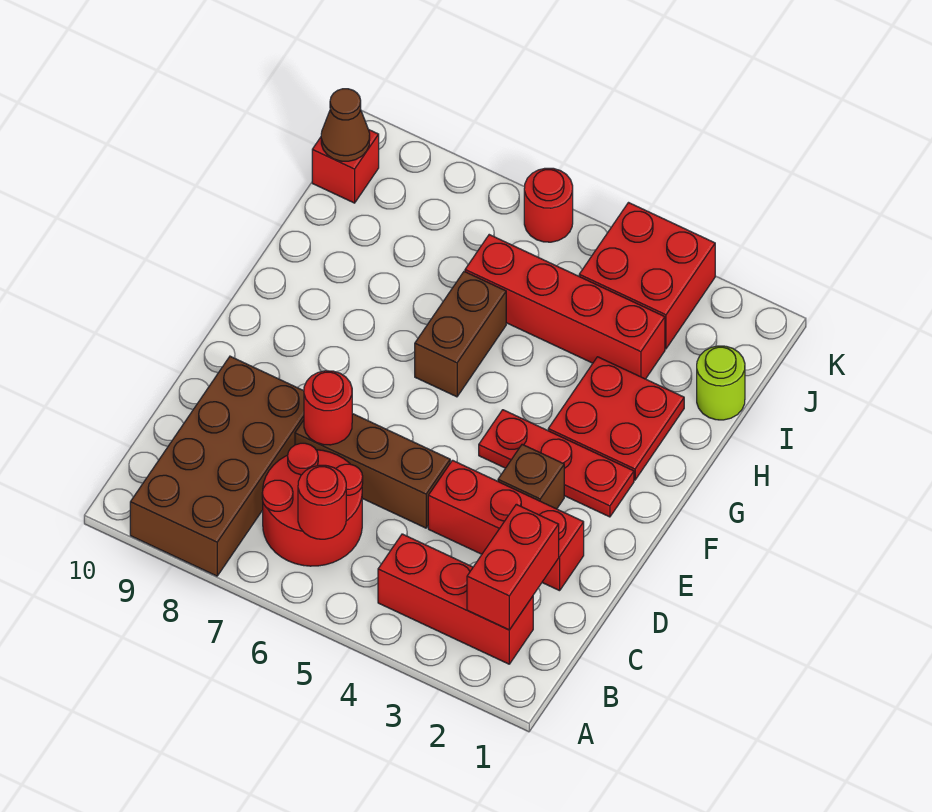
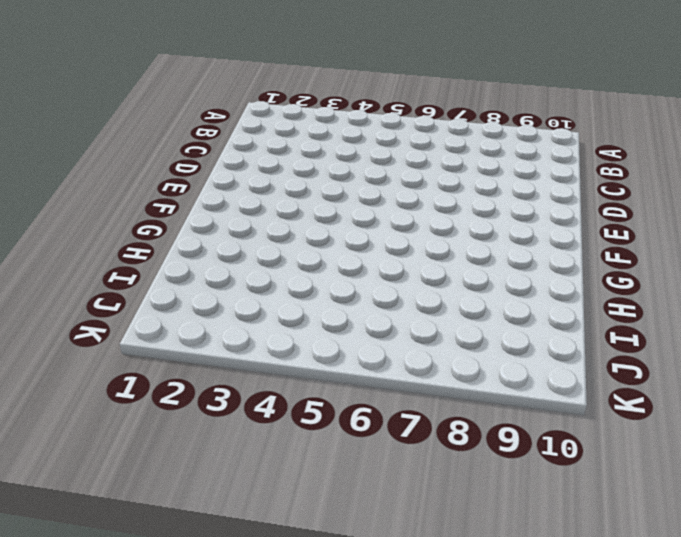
none -> brown 2x4 brick [130,356,304,576]
none -> red 1x3 brick [378,534,533,664]
none -> red 2x2 round brick [262,443,363,566]

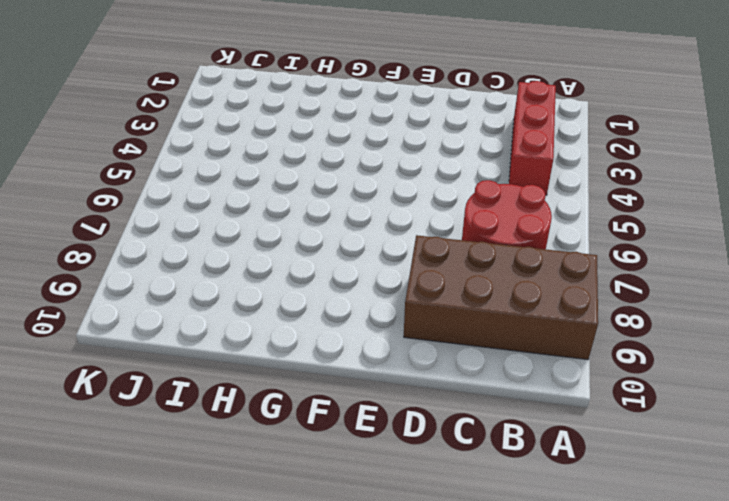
none -> red 1x3 brick [428,460,584,591]
none -> brown 1x3 brick [295,414,450,528]
none -> brown 1x1 brick [498,444,564,509]

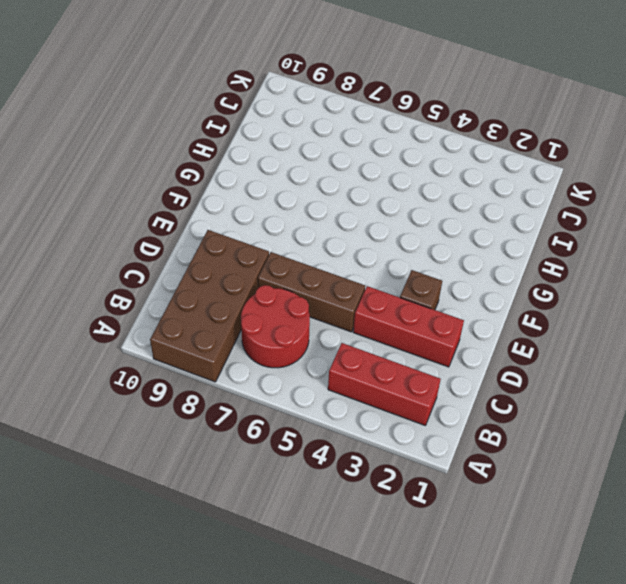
none -> red 1x3 plate [479,410,634,517]
none -> red 2x2 plate [548,357,684,480]
none -> brown 1x2 brick [415,272,506,397]

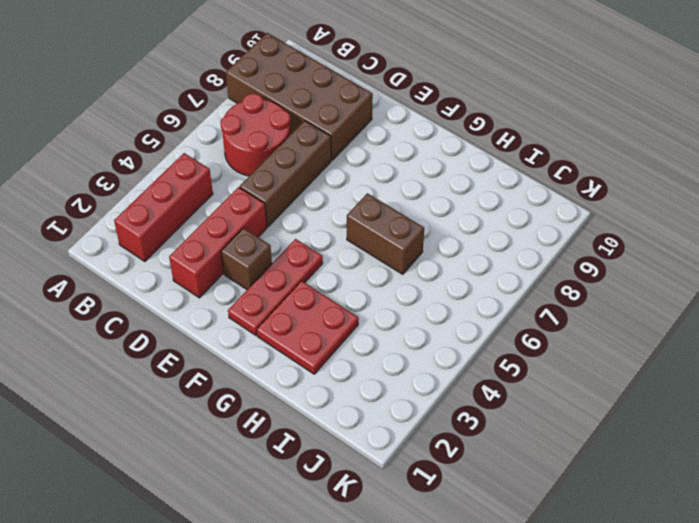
none -> lime 1x1 round brick [697,346,745,420]
none -> red 1x4 brick [465,235,665,379]
none -> red 2x2 brick [579,203,715,349]

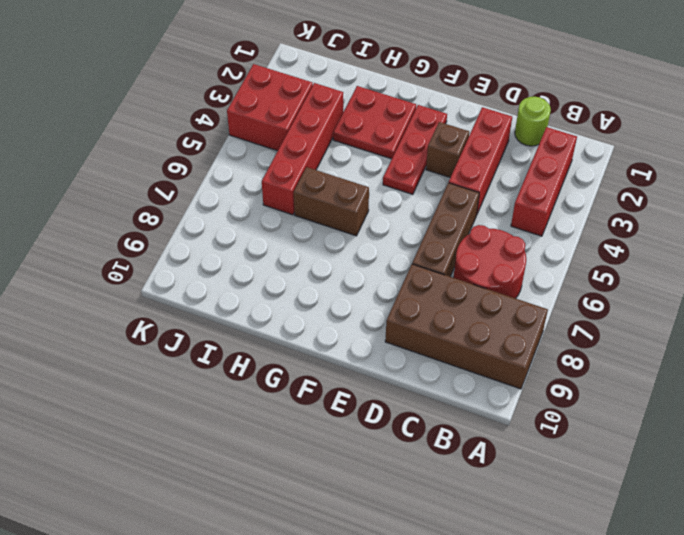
lime 1x1 round brick [515,97,551,146] -> lime 1x1 round brick moved to [697,346,745,420]
none -> red 1x1 brick [312,129,379,203]
none -> red 1x1 round brick [524,168,573,242]
none -> red 1x2 brick [467,504,559,630]

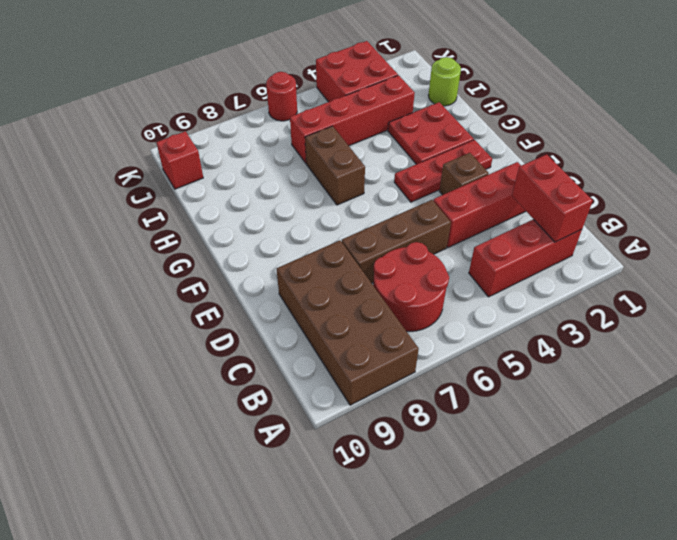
none -> red 1x1 round brick [298,465,346,539]
none -> red 1x1 round brick [304,371,352,445]
none -> brown 1x1 cone [321,89,370,161]

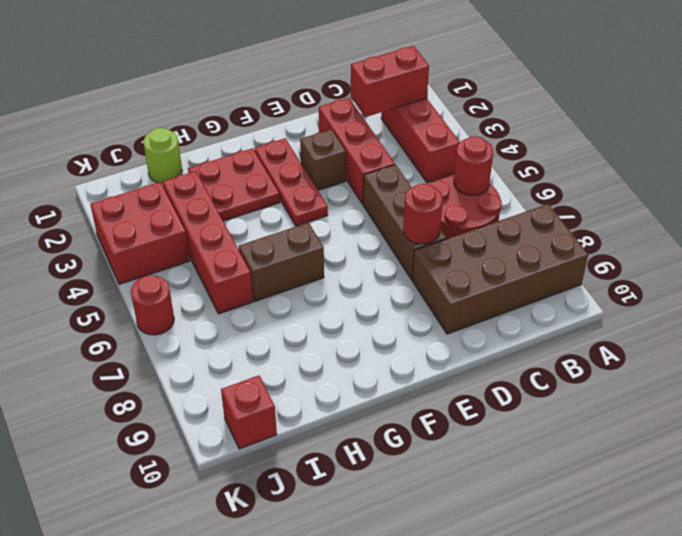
none -> brown 1x1 cone [321,89,370,161]

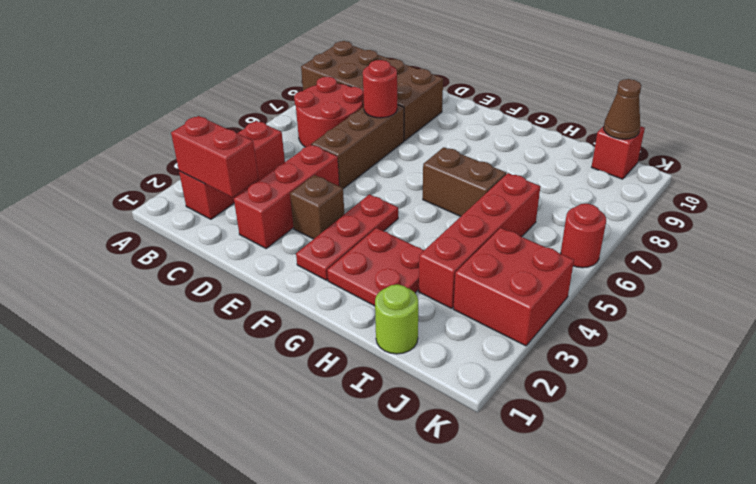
none -> red 1x1 round brick [298,465,346,539]

